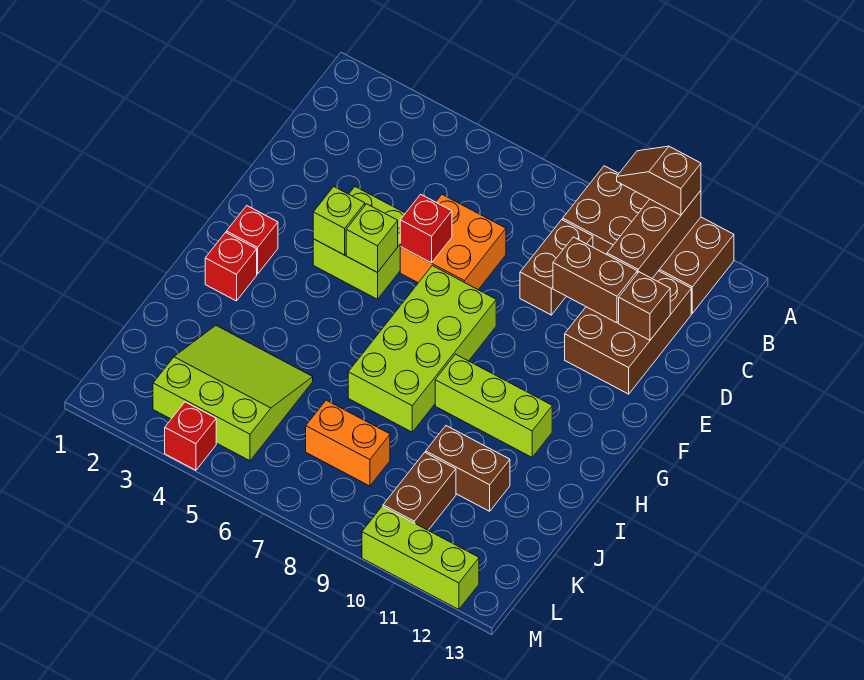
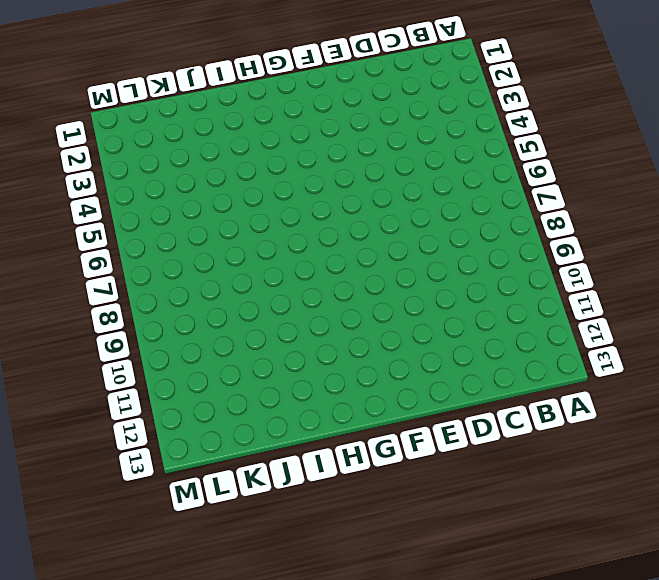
none -> brown 2x4 brick [563,166,734,313]
none -> brown 1x2 brick [520,220,593,315]
none -> brown 2x3 brick [565,271,691,394]

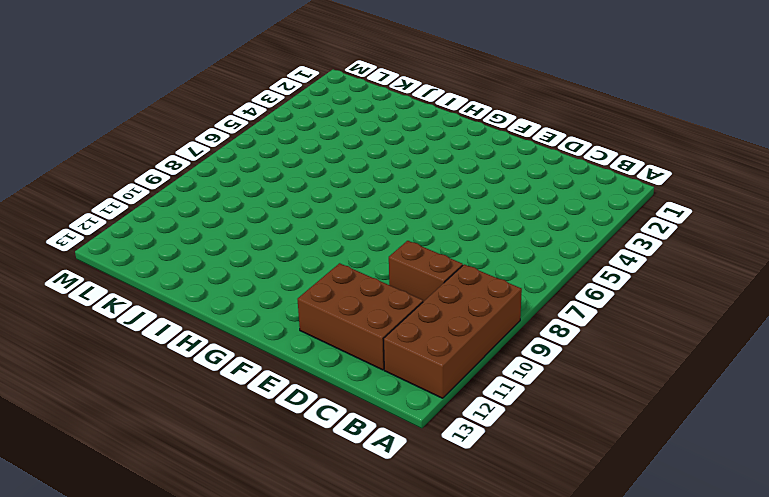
none -> orange 2x2 brick [400,195,506,290]
none -> lime 2x2 brick [313,187,405,299]
none -> lime 2x4 brick [348,266,496,432]

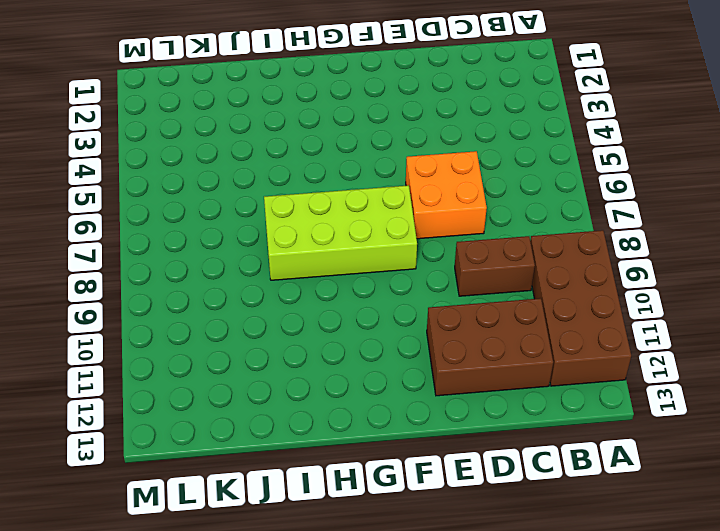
none -> lime 2x2 brick [313,187,405,299]
none -> red 1x1 brick [226,206,278,274]
none -> red 1x1 brick [205,233,257,301]

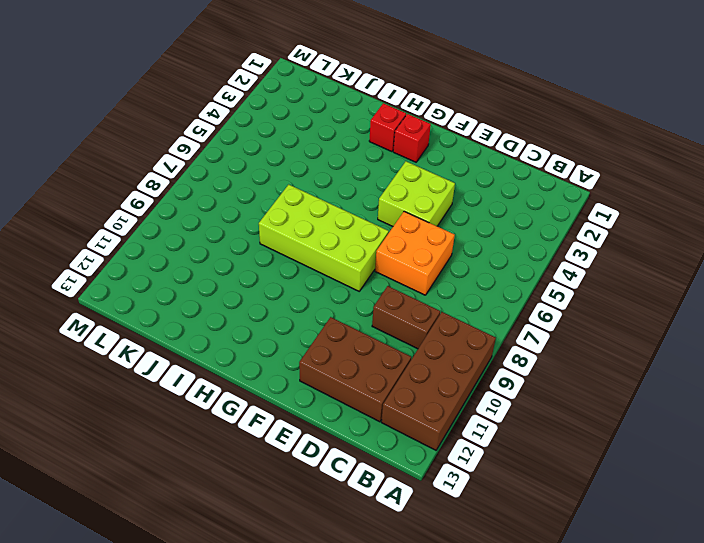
none -> lime 1x3 brick [435,354,552,457]
none -> lime 3x3 slope [153,326,313,461]
none -> brown 1x2 brick [426,426,510,511]

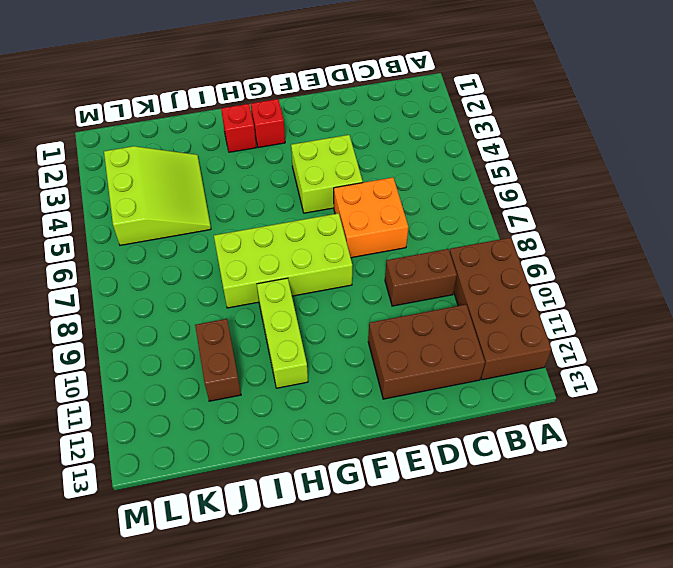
none -> orange 1x2 brick [306,400,390,486]
none -> brown 1x2 brick [383,452,456,530]
none -> red 1x1 brick [165,402,216,470]

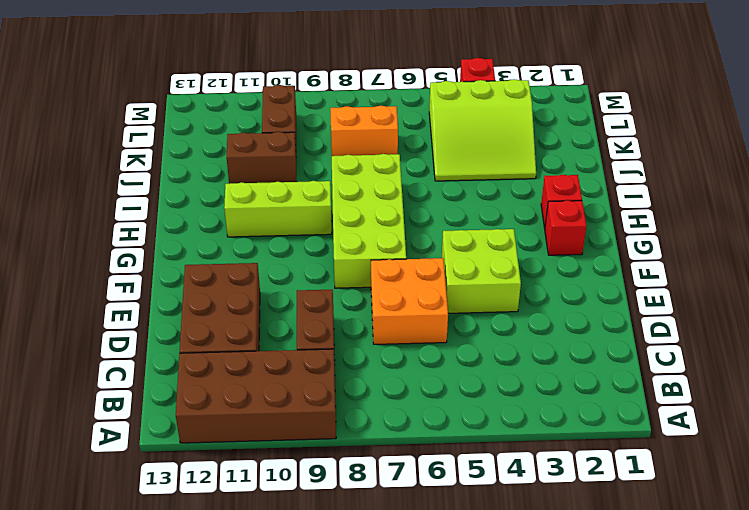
none -> lime 1x3 brick [362,506,479,610]
none -> brown 1x3 brick [607,191,701,278]
none -> brown 1x2 brick [553,237,637,323]

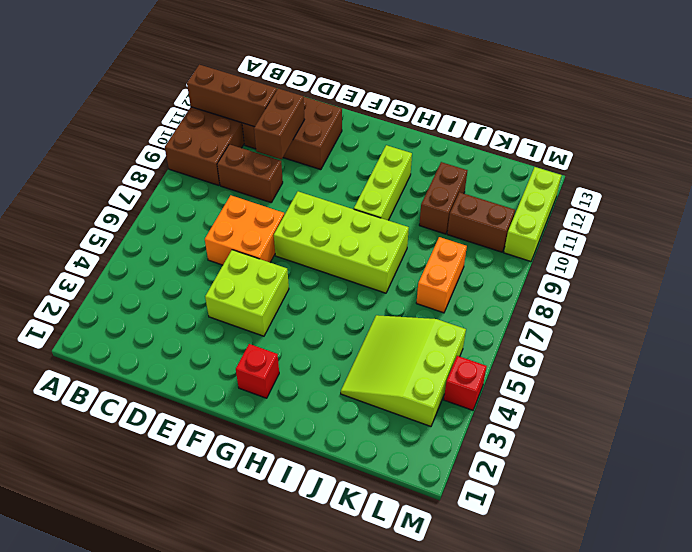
none -> red 1x1 brick [205,233,257,301]
none -> brown 1x1 brick [619,272,670,340]
none -> red 1x1 brick [400,194,452,263]

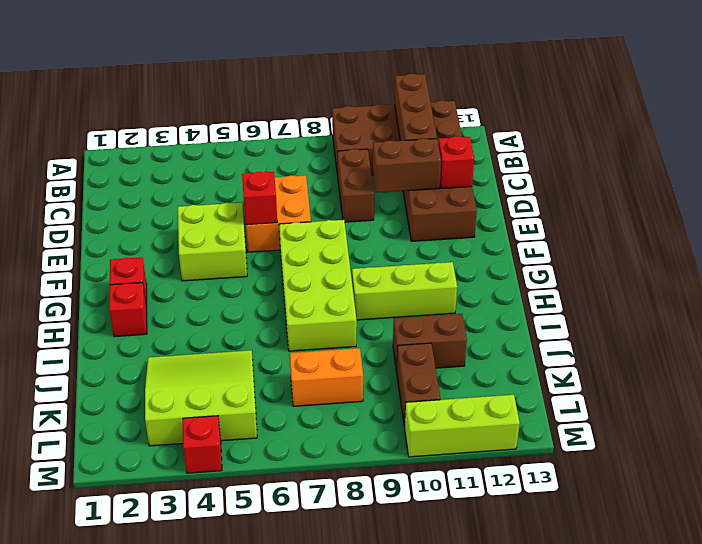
red 1x1 brick [438,136,474,188] -> brown 1x1 brick [619,272,670,340]
none -> lime 1x1 brick [313,187,365,255]
none -> lime 1x1 brick [346,204,398,273]
none -> brown 1x2 slope [617,146,701,215]

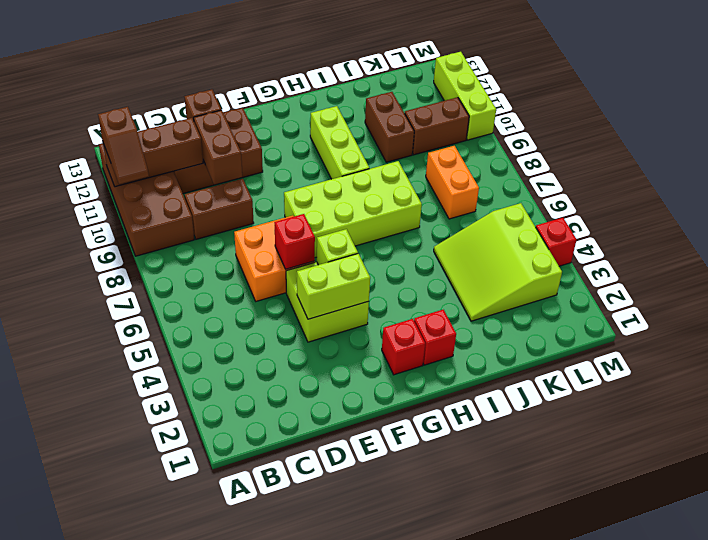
lime 1x2 brick [297,254,370,319] -> lime 1x1 brick [313,187,365,255]

